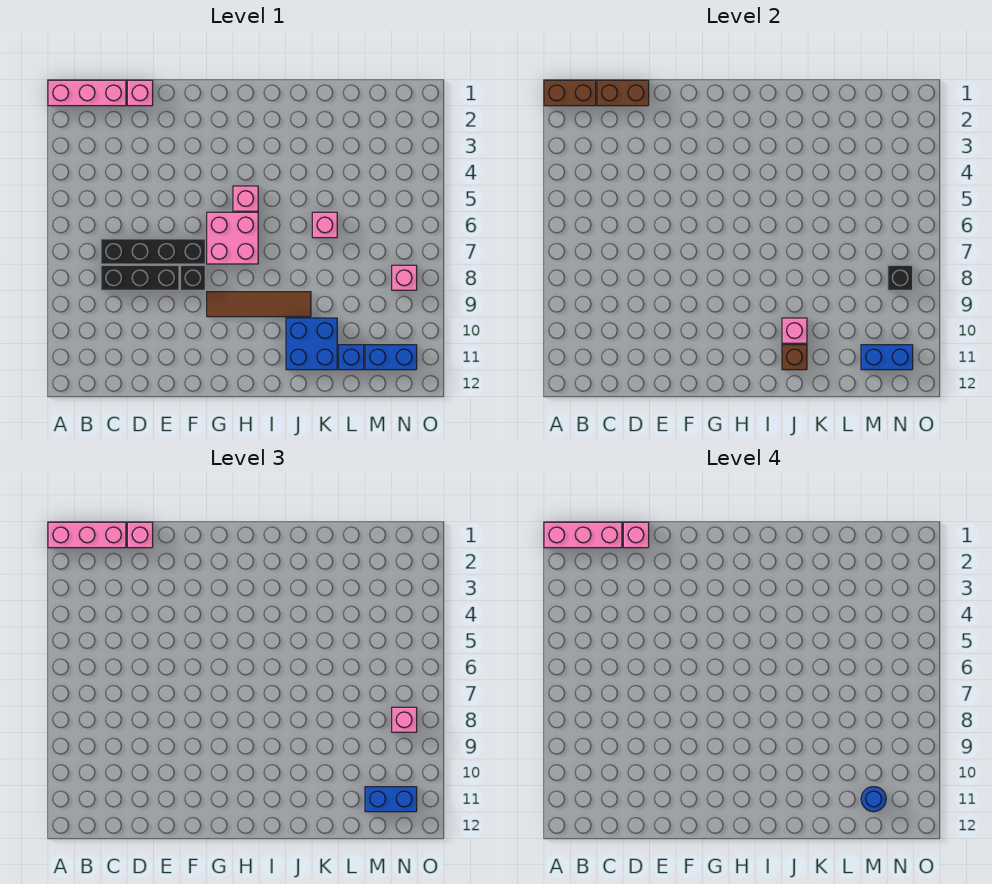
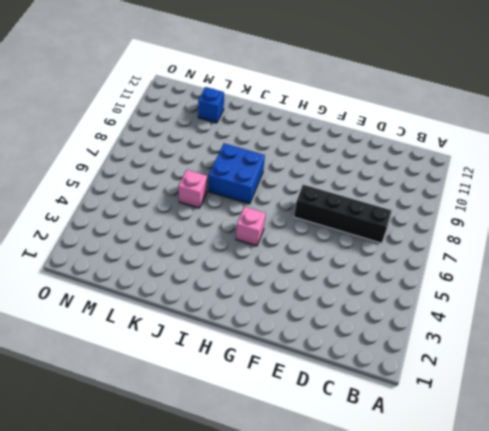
blue 2x2 brick [208,143,265,204] -> blue 2x2 brick moved to [286,318,337,370]
none -> pink 1x3 brick [48,80,126,106]
none -> black 1x3 brick [101,265,179,290]
none -> pink 1x1 brick [127,80,153,106]

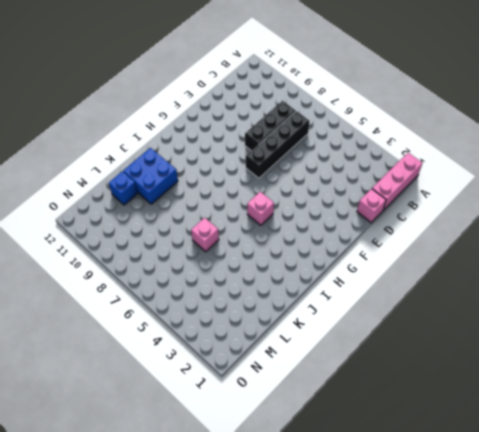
none -> black 1x1 brick [180,265,205,290]
none -> pink 2x2 brick [207,212,258,264]
none -> brown 1x4 tile [207,292,311,317]

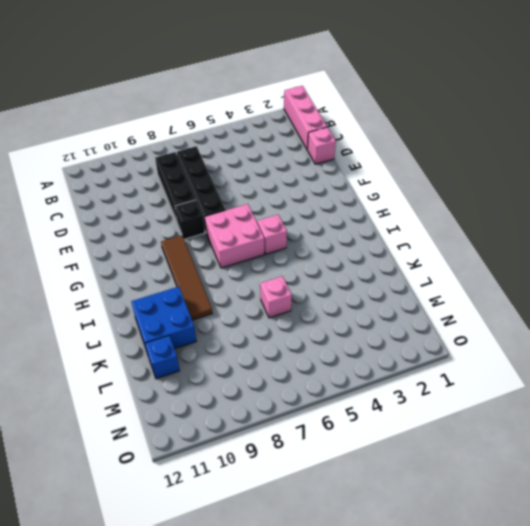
none -> blue 1x2 brick [365,345,417,370]
none -> pink 1x1 brick [392,265,417,290]
none -> brown 1x2 brick [544,80,596,106]

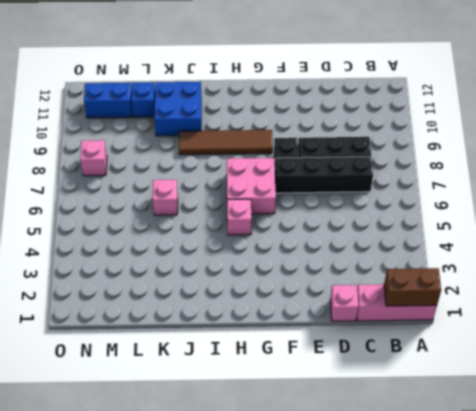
none -> brown 1x2 brick [597,80,649,106]
none -> pink 1x1 brick [782,318,807,343]
none -> brown 1x1 brick [782,345,807,370]

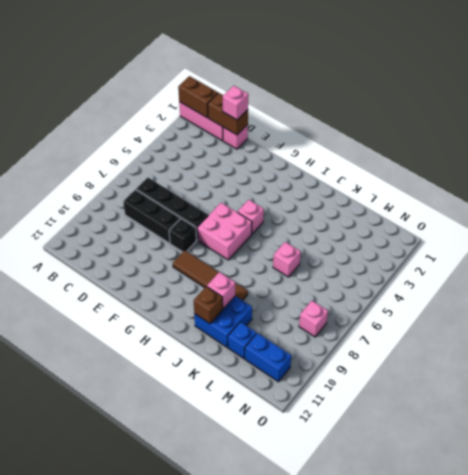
none -> blue 1x2 brick [861,345,913,370]
none -> black 1x1 brick [888,265,913,290]
none -> pink 1x3 brick [48,522,126,548]

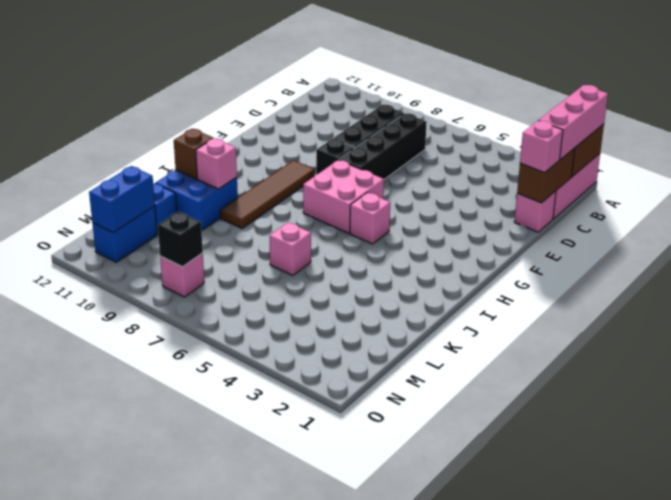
none -> blue 1x2 brick [365,787,417,812]
none -> pink 1x1 brick [392,707,417,732]
none -> pink 1x3 brick [544,522,622,548]

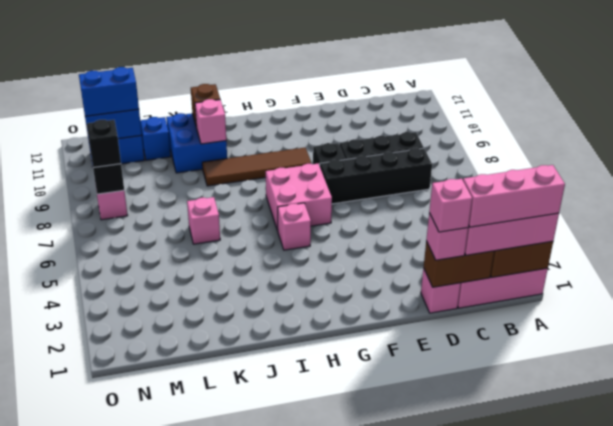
black 1x1 brick [87,120,121,168] -> pink 1x1 brick [392,707,417,732]
none -> blue 1x1 round brick [861,787,886,812]

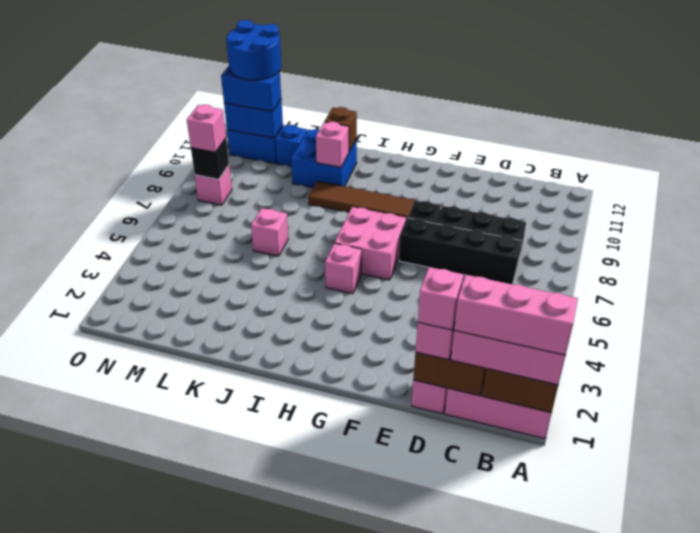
blue 2x2 round brick [226,20,282,80] -> blue 1x1 round brick [861,787,886,812]

